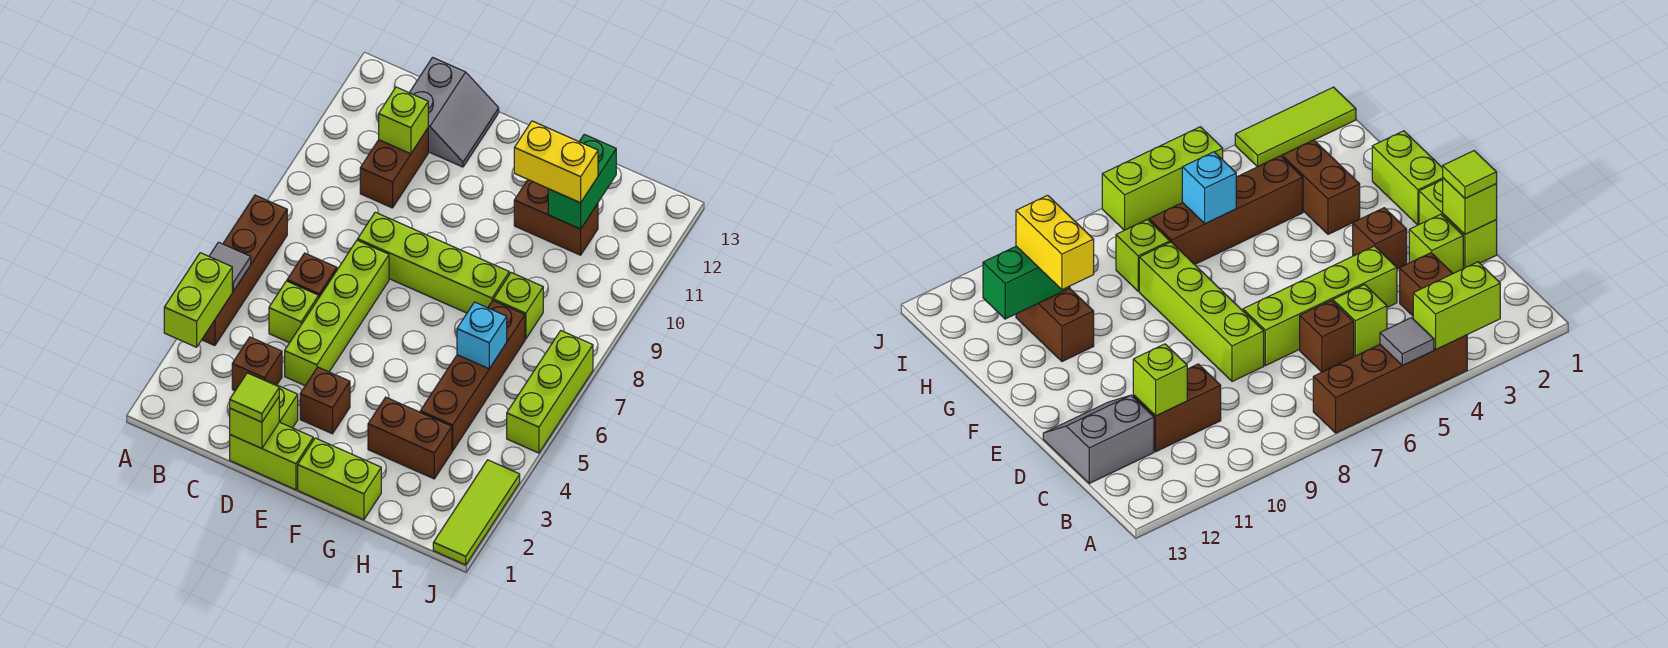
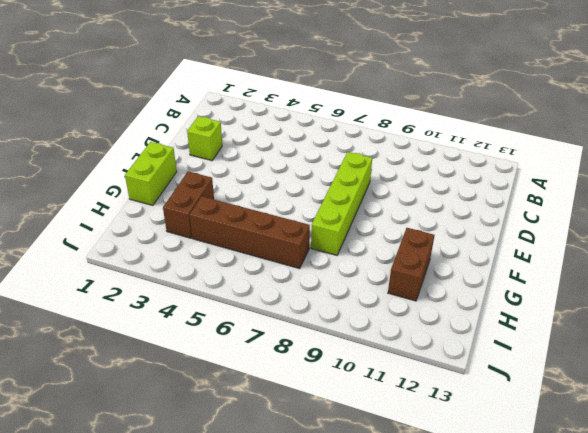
none -> brown 1x4 brick [202,195,287,346]
none -> brown 1x1 brick [232,337,282,391]
none -> lime 1x1 brick [269,281,319,343]

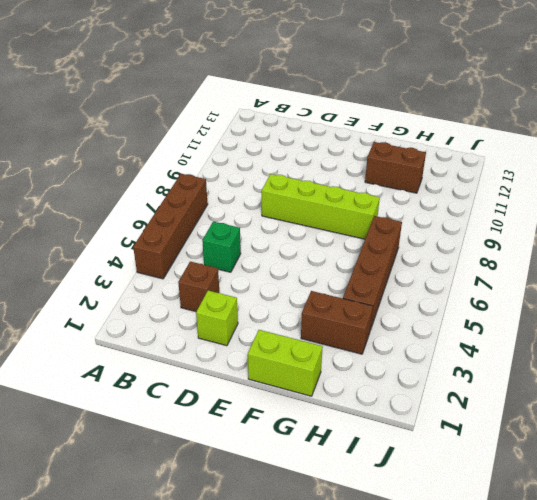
green 1x1 brick [202,222,241,272] -> lime 1x1 brick [269,281,319,343]
none -> brown 1x1 brick [287,253,337,297]
none -> brown 1x2 brick [360,129,428,208]
none -> grey 2x2 slope [409,57,499,167]

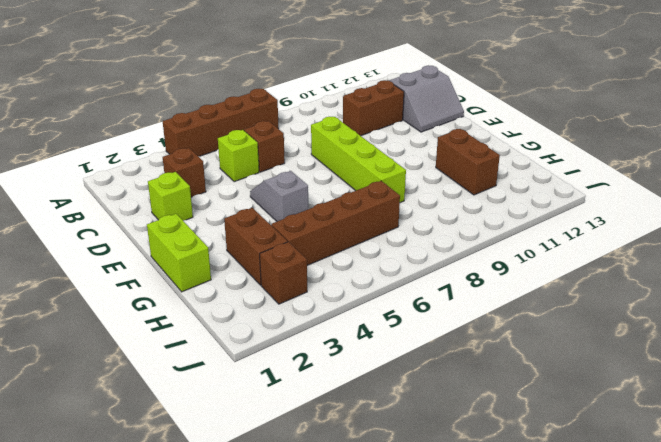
grey 1x2 slope [250,171,308,221] -> none
brown 1x1 brick [260,242,307,304] -> brown 1x1 brick moved to [300,367,350,434]
none -> lime 1x2 brick [230,422,313,490]
none -> lime 1x4 brick [285,240,389,386]
none -> lime 1x1 brick [494,273,543,339]

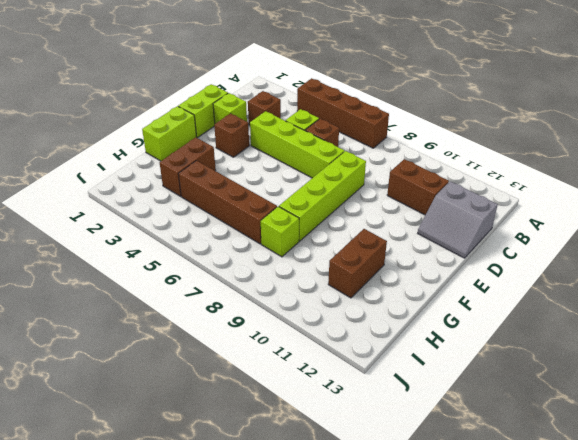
none -> lime 1x3 tile [433,460,520,565]
none -> lime 1x3 brick [507,331,593,453]
none -> lime 1x2 brick [164,253,232,347]

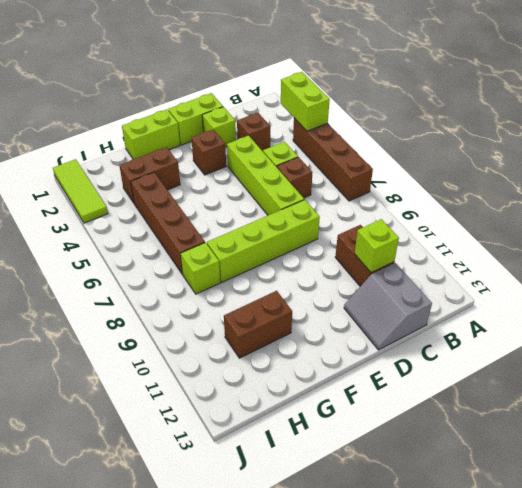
none -> lime 1x3 brick [507,331,593,453]
none -> grey 1x1 tile [209,242,251,291]
none -> lime 1x1 brick [230,397,279,448]

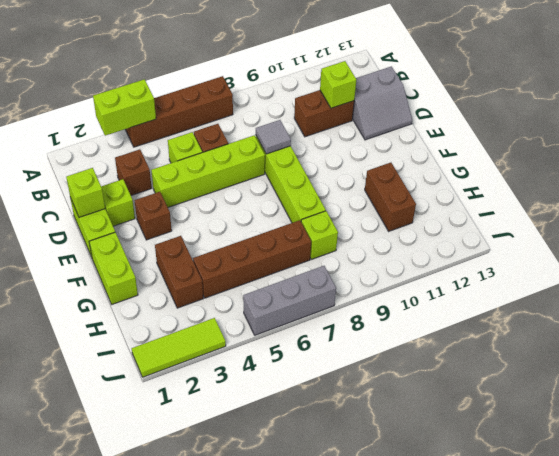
grey 1x1 tile [256,120,291,154] -> grey 1x1 tile moved to [209,242,251,291]
grey 1x3 brick [243,266,336,335] -> lime 1x3 brick [507,331,593,453]
none -> cyan 1x1 brick [457,302,507,369]
none -> green 1x2 brick [548,134,616,229]
none -> lime 1x1 tile [230,373,279,422]

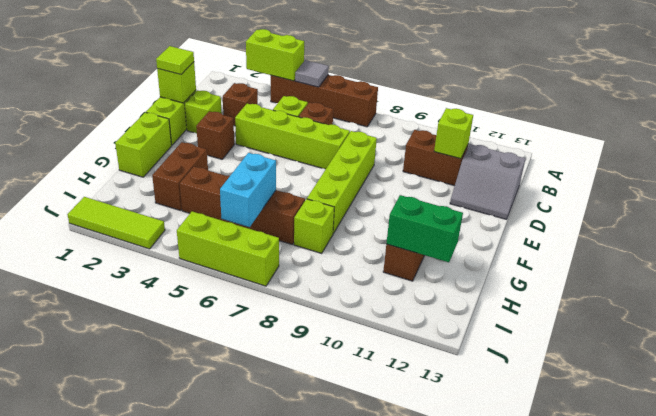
cyan 1x2 brick [220,153,276,227] -> cyan 1x1 brick [457,302,507,369]
none -> yellow 1x2 brick [514,121,598,203]

